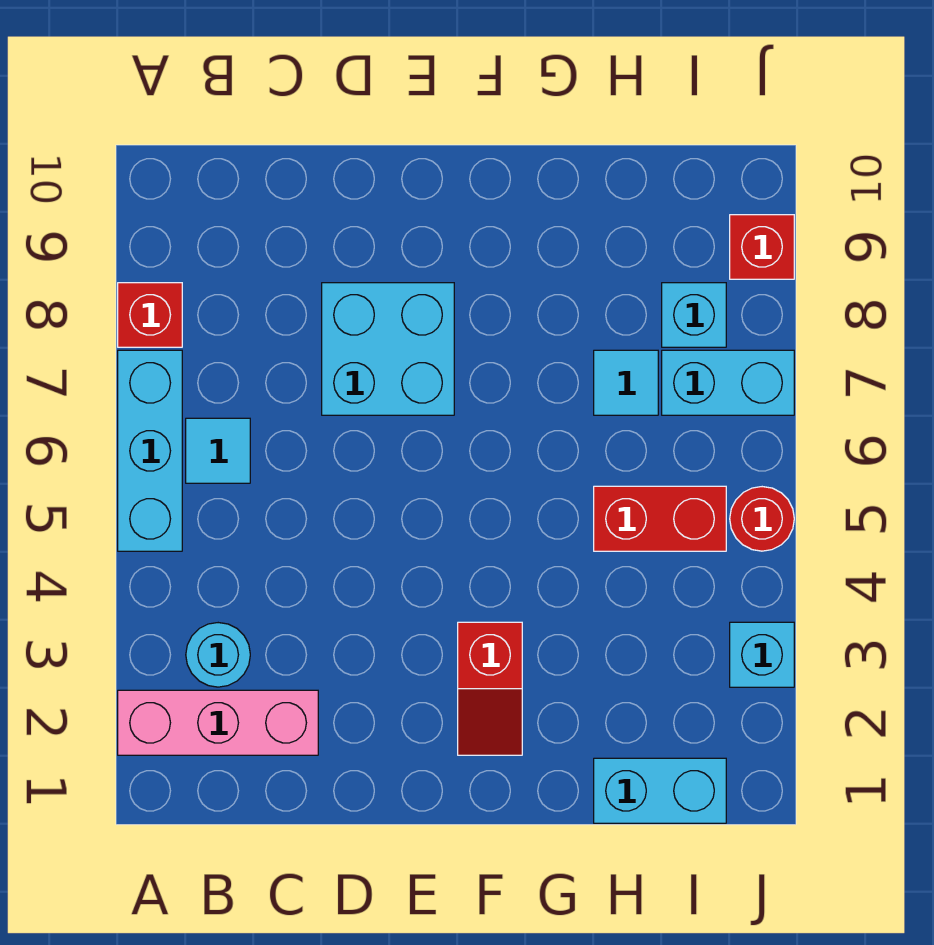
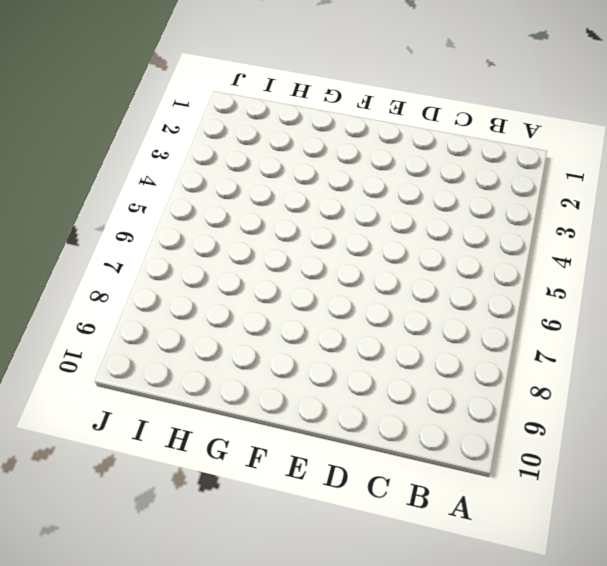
none -> pink 1x3 brick [118,690,318,755]
none -> cyan 1x3 brick [118,350,182,551]
none -> red 1x1 brick [118,283,182,347]

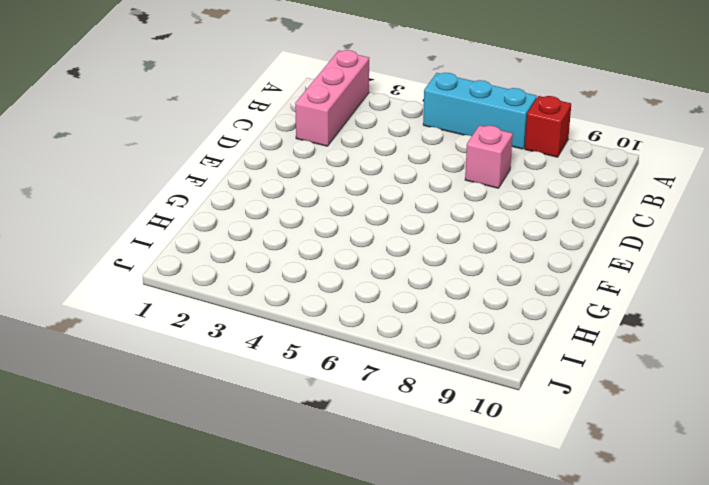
pink 1x1 brick [465,125,513,188] -> none
none -> cyan 1x1 round brick [186,623,250,687]
none -> cyan 1x1 tile [186,418,250,483]
none -> cyan 2x2 brick [322,283,454,415]

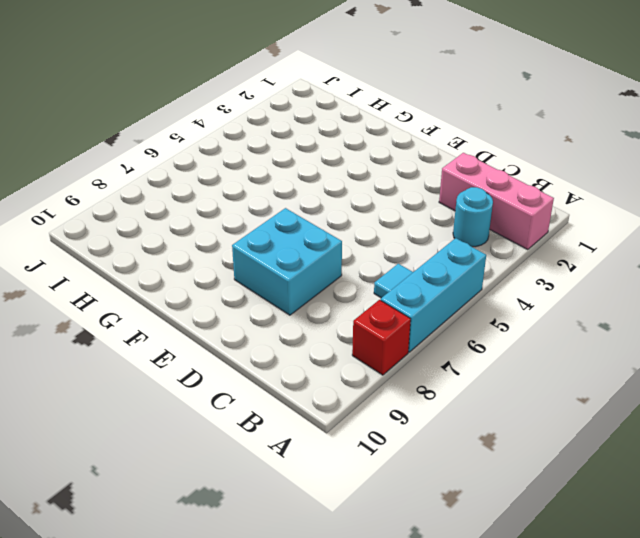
none -> red 1x2 slope [458,622,522,755]
none -> cyan 1x2 brick [594,758,726,823]
none -> red 1x2 brick [594,486,726,551]

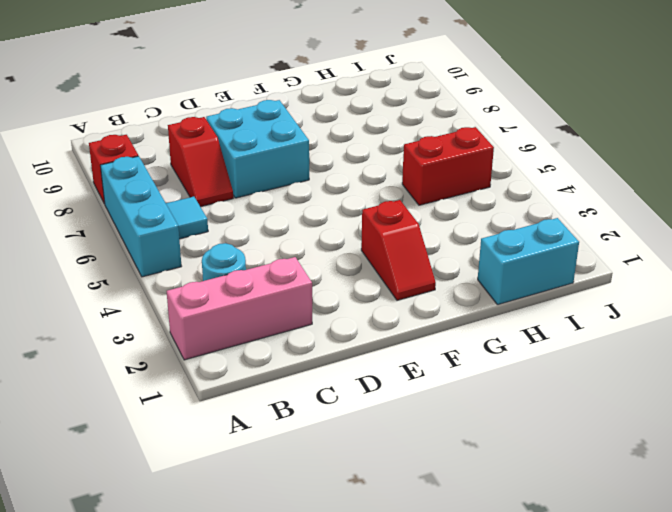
red 1x2 slope [168,117,233,207] -> none
none -> cyan 1x1 tile [594,350,658,415]
none -> cyan 1x2 brick [662,350,794,415]
none -> cyan 1x1 brick [662,283,726,347]

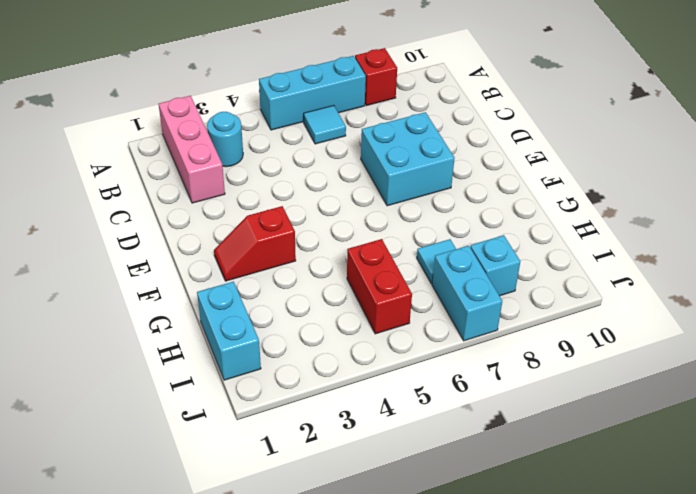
none -> cyan 1x1 brick [730,622,794,687]
none -> red 1x1 round brick [730,487,794,551]
none -> red 1x1 brick [730,215,794,279]

